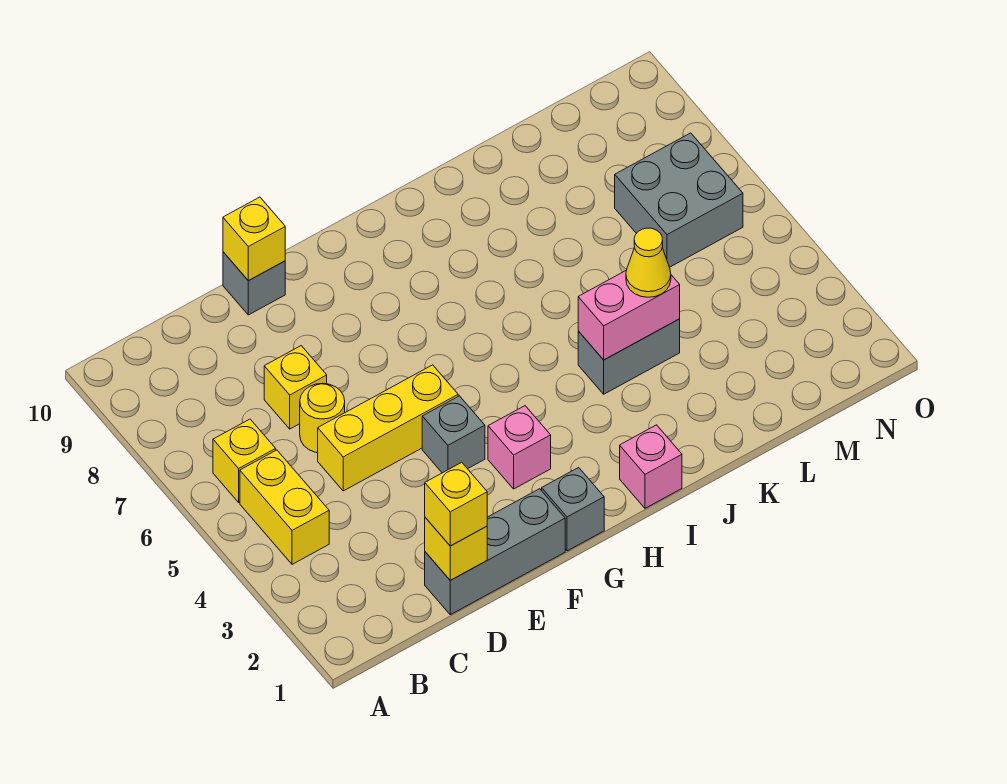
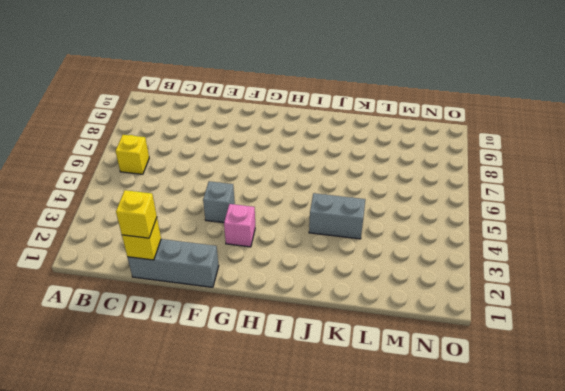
none -> yellow 1x2 brick [240,450,329,564]
none -> yellow 1x3 brick [318,365,458,491]
none -> yellow 1x1 round brick [300,383,345,453]

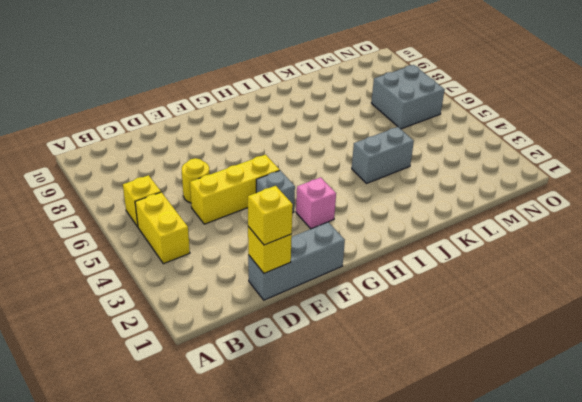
none -> yellow 1x1 brick [264,346,327,429]
none -> grey 1x1 brick [223,252,285,315]
none -> grey 1x1 brick [542,468,604,551]

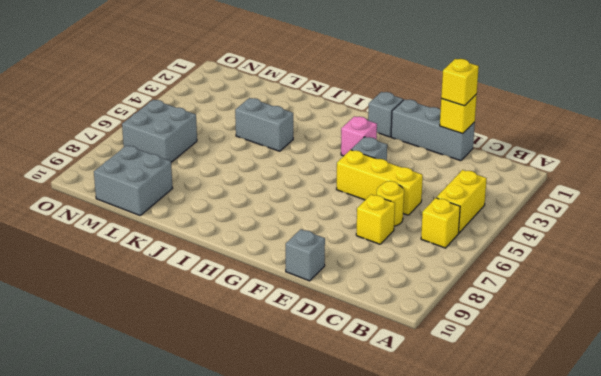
grey 2x2 brick [94,145,173,215] -> none
none -> pink 1x1 brick [620,425,682,508]
none -> yellow 1x1 brick [223,197,285,280]
none -> pink 1x2 brick [578,270,680,360]

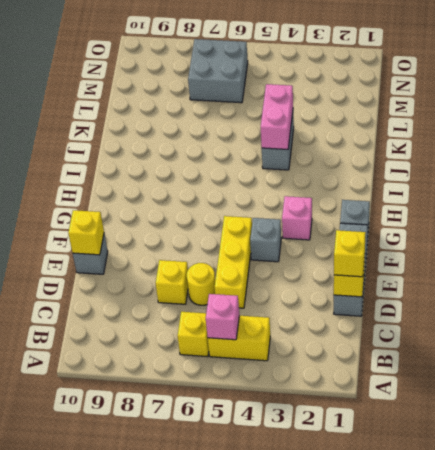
pink 1x1 brick [206,294,239,340] -> pink 1x1 brick moved to [620,425,682,508]
none -> yellow 1x1 cone [626,228,671,297]

